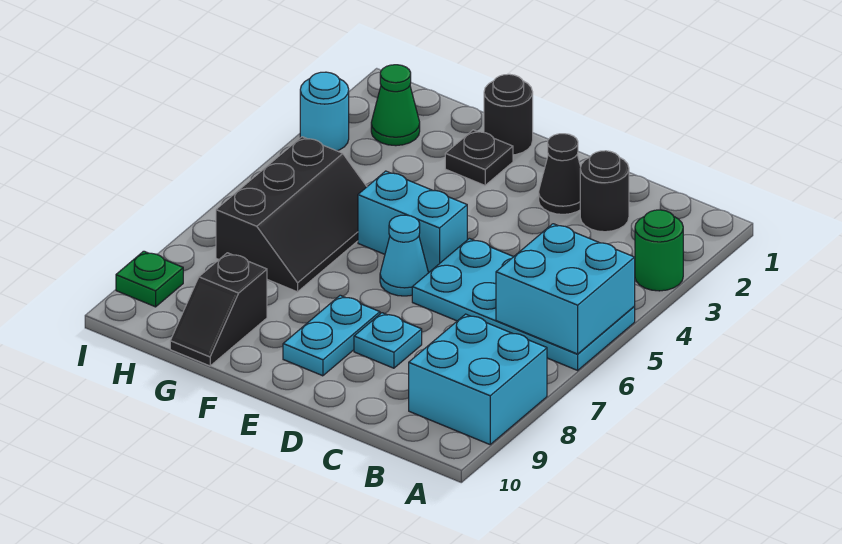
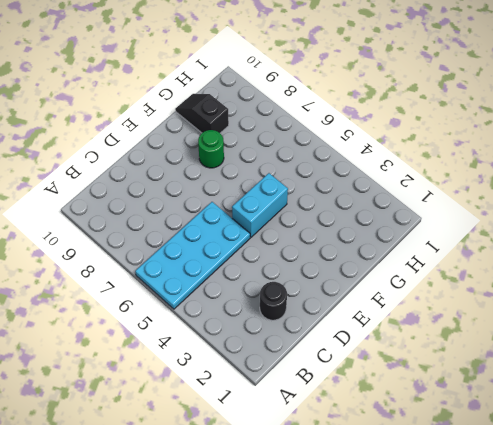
green 1x1 round brick [198,130,224,168] -> green 1x1 round brick moved to [635,210,683,291]
none -> cyan 2x2 brick [409,314,547,444]
none -> black 1x1 cone [539,134,581,214]
none -> cyan 1x1 plate [354,313,422,368]

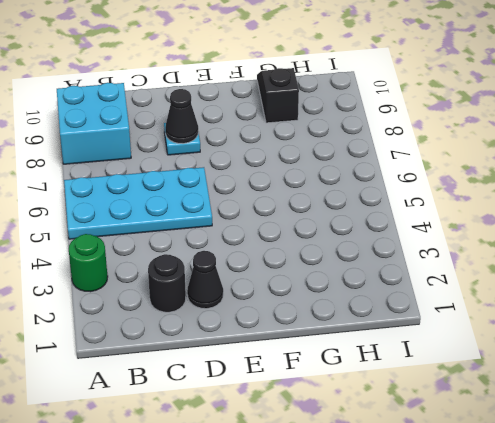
black 1x1 cone [165,89,198,144] -> none
none -> cyan 1x2 brick [358,171,467,272]
none -> cyan 1x1 cone [380,215,429,296]
none -> cyan 1x2 plate [283,295,380,376]

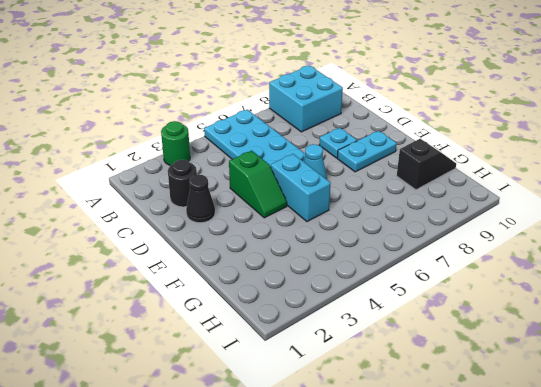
green 1x2 slope [229,150,287,218] -> none
none -> black 1x1 round brick [484,74,533,155]
none -> black 1x1 plate [445,130,513,185]
none -> black 2x3 slope [216,137,367,292]

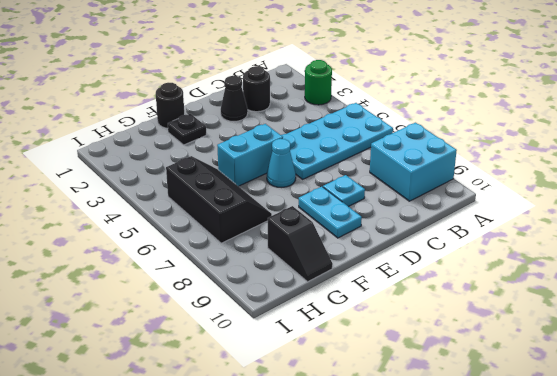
none -> green 1x1 cone [371,65,420,146]
none -> cyan 1x1 round brick [300,72,349,151]
none -> green 1x1 plate [116,251,183,307]

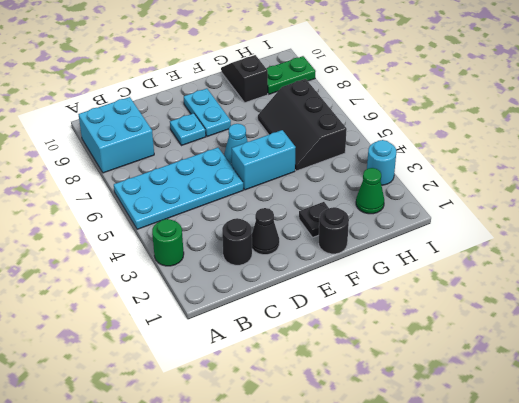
green 1x2 plate [266,56,316,94] -> green 1x1 plate [116,251,183,307]
none -> cyan 2x2 brick [496,224,635,354]

